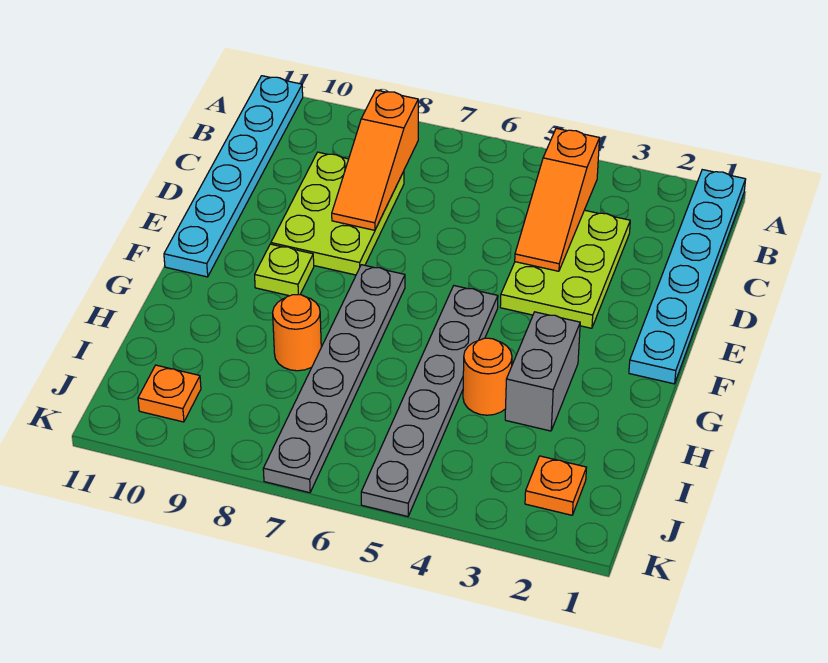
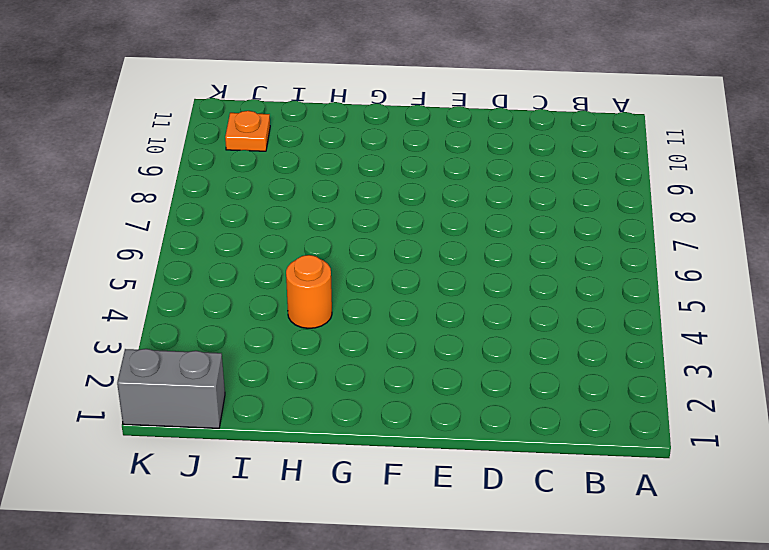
grey 1x2 brick [117,349,225,428] -> grey 1x2 brick moved to [505,312,580,431]
none -> cyan 1x6 plate [629,170,746,384]
none -> cyan 1x6 plate [164,76,303,277]
none -> lime 2x3 plate [500,210,630,328]

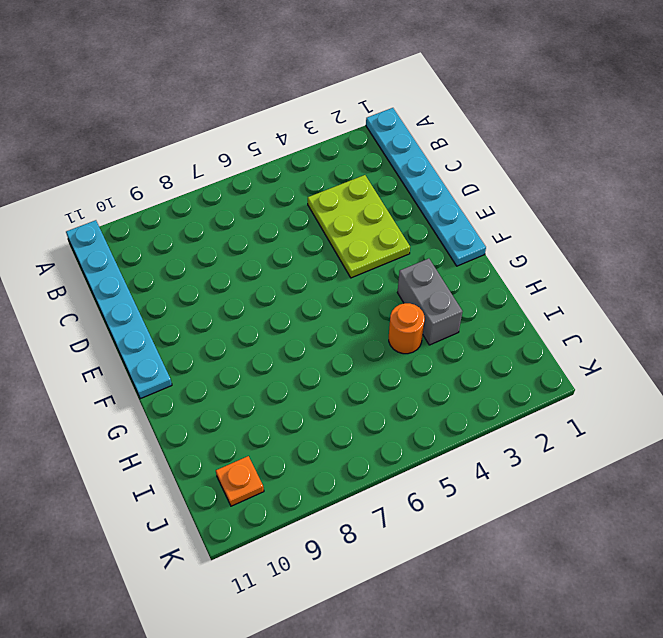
none -> lime 2x3 plate [271,152,404,275]
none -> grey 1x6 plate [361,286,498,517]
none -> grey 1x6 plate [263,265,405,493]

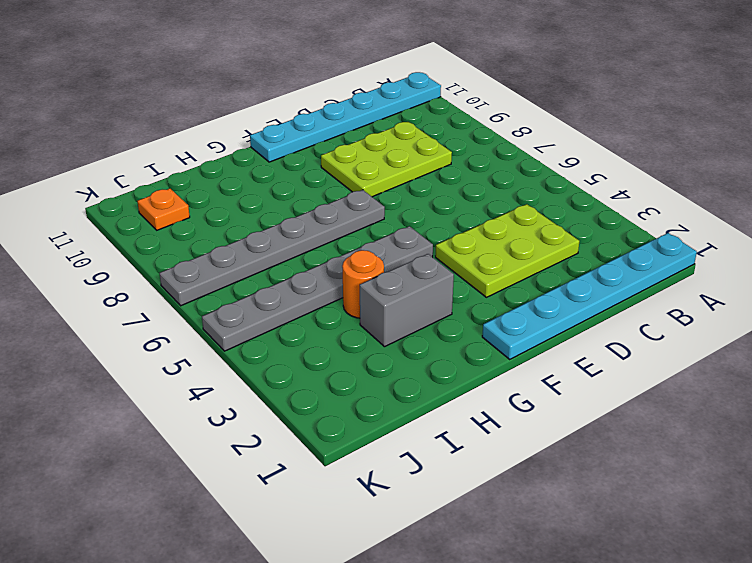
none -> lime 1x1 plate [255,244,314,296]
none -> orange 1x1 round brick [273,295,321,371]
none -> orange 1x1 plate [525,456,587,515]

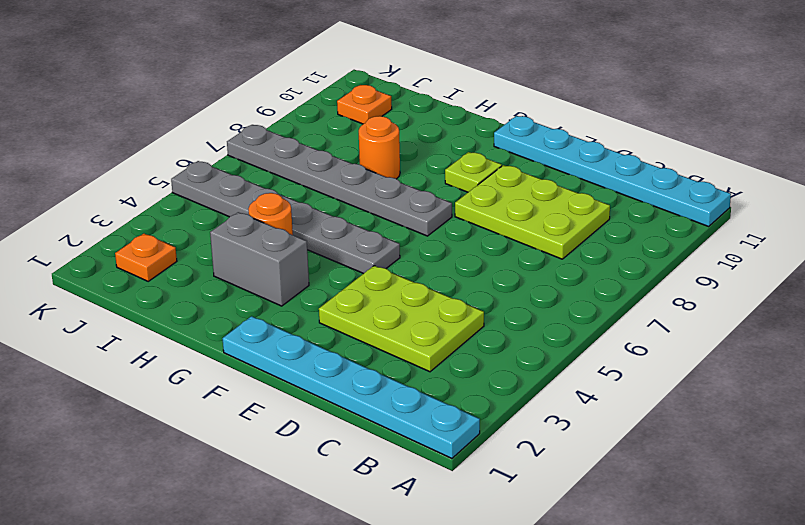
none -> orange 1x3 slope [515,128,600,271]
none -> orange 1x3 slope [332,90,418,230]

